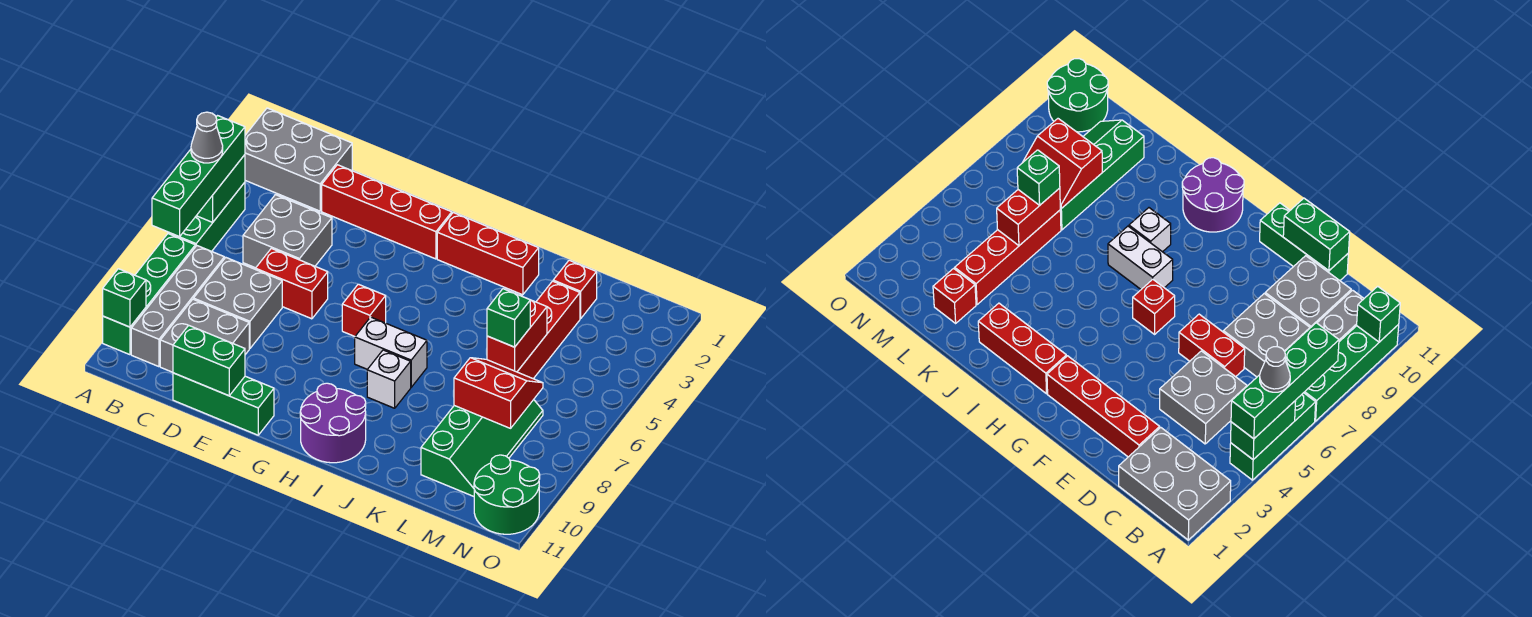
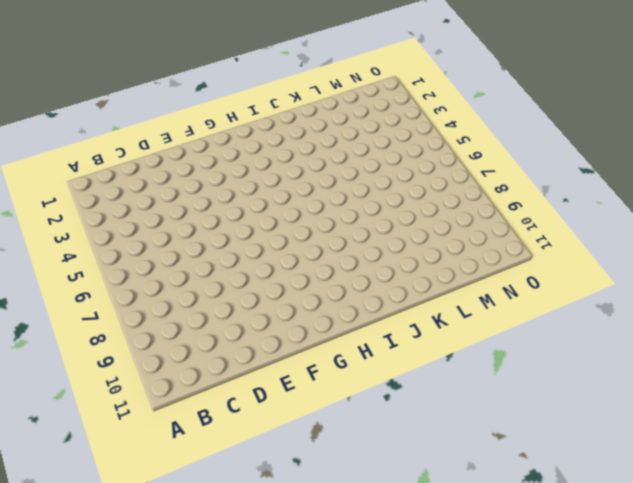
none -> grey 2x3 brick [245,108,352,211]
none -> green 1x3 brick [169,182,245,251]
none -> green 1x4 brick [103,234,195,355]

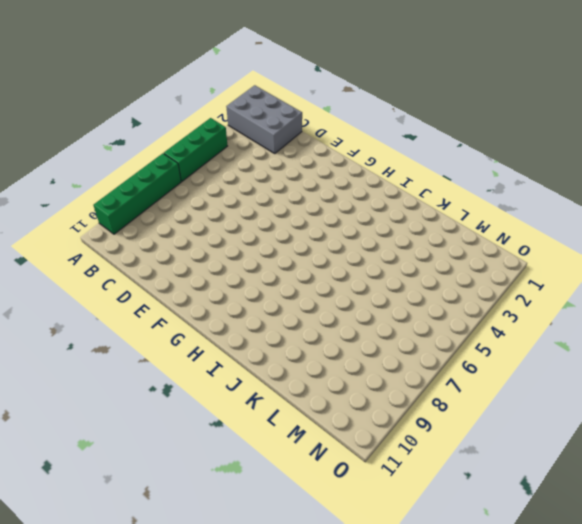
none -> grey 1x4 brick [131,246,224,367]
none -> grey 2x2 brick [243,195,332,268]
none -> grey 2x2 brick [193,258,282,349]

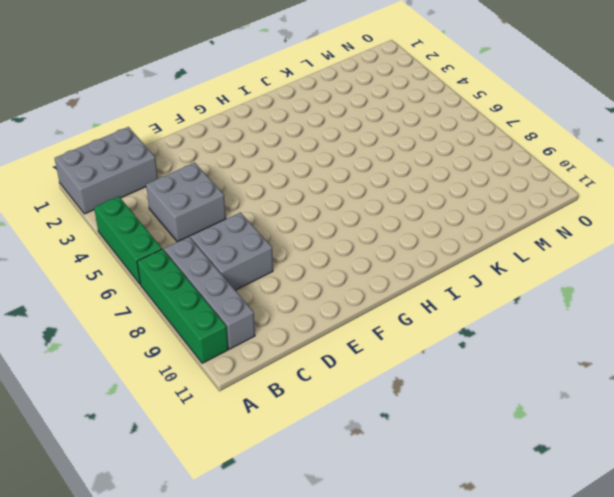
none -> grey 2x2 brick [160,299,249,372]
none -> red 1x4 brick [322,165,452,259]
none -> red 1x2 brick [255,248,328,319]

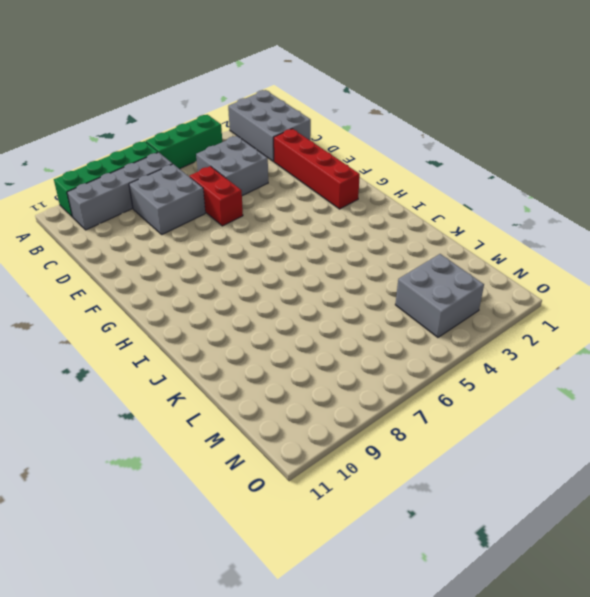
grey 2x2 brick [395,254,484,337] -> grey 2x2 brick moved to [160,299,249,372]
none -> green 1x3 brick [173,373,274,435]
none -> red 1x1 brick [342,284,386,336]
none -> red 1x3 brick [437,213,539,295]

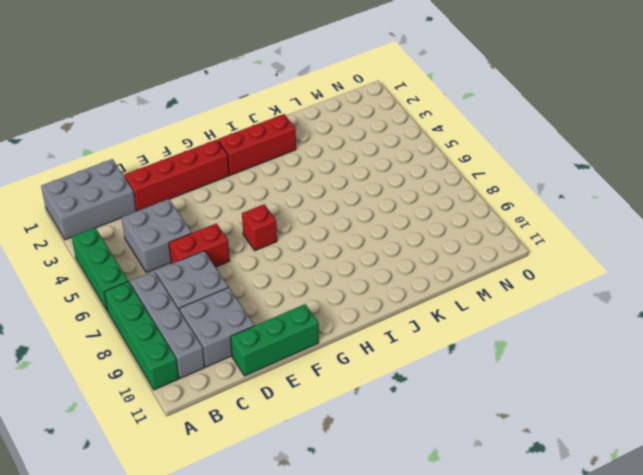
none -> white 1x2 brick [355,317,427,387]
none -> purple 2x2 round brick [300,383,366,463]
none -> white 1x1 brick [367,350,411,408]

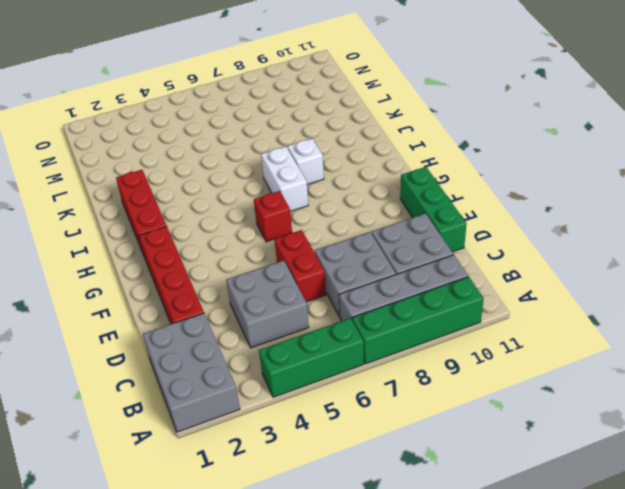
none -> purple 2x2 round brick [300,383,366,463]
none -> red 1x1 brick [553,260,597,319]
none -> red 1x4 brick [517,281,580,379]

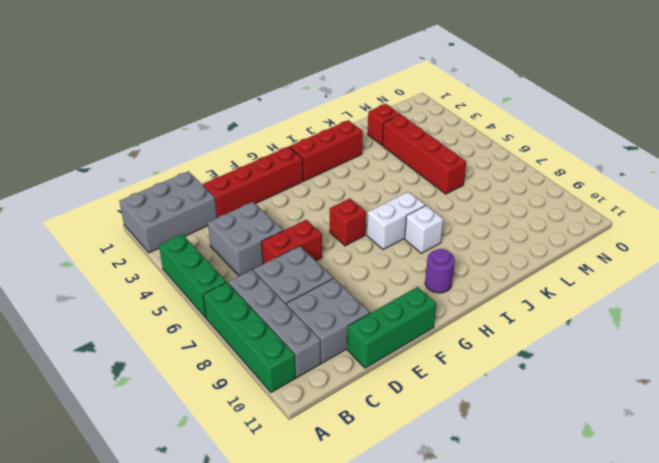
purple 1x1 round brick [425,249,455,293] -> purple 2x2 round brick [300,383,366,463]
none -> green 2x4 slope [421,400,543,496]
none -> green 2x2 round brick [474,455,540,534]
none -> green 1x2 brick [196,155,245,222]

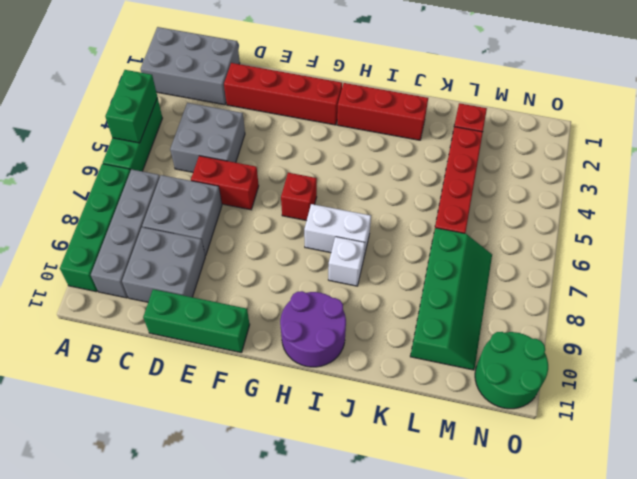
none -> green 1x1 brick [103,269,146,327]
none -> green 1x2 brick [173,325,245,396]
none -> red 1x2 brick [487,300,547,372]

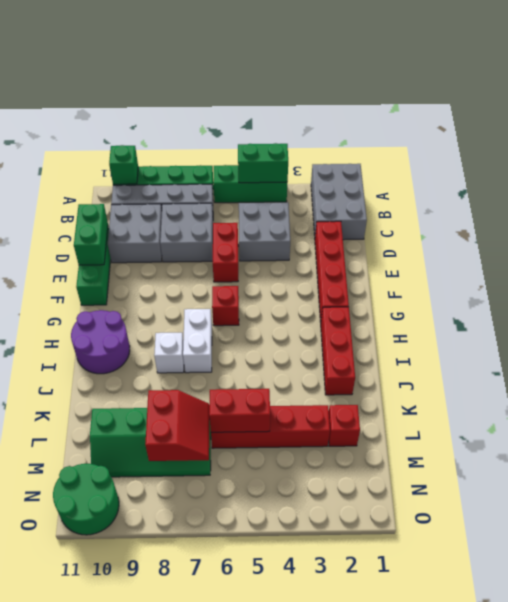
none -> green 1x4 brick [152,116,245,237]
none -> green 1x1 brick [487,289,530,347]
none -> grey 1x1 cone [191,112,223,163]

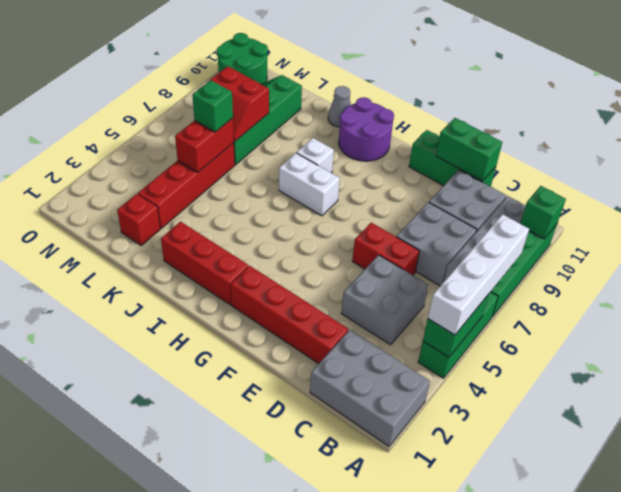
white 1x4 brick [428,214,529,335] -> green 1x4 brick [152,116,245,237]
grey 1x1 cone [328,86,351,127] -> grey 1x1 cone moved to [191,112,223,163]
none -> red 1x1 brick [342,284,386,336]

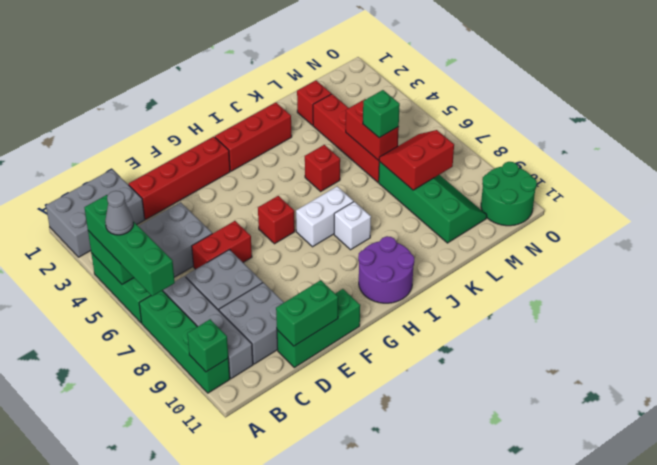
red 1x1 brick [305,145,340,191] -> none

